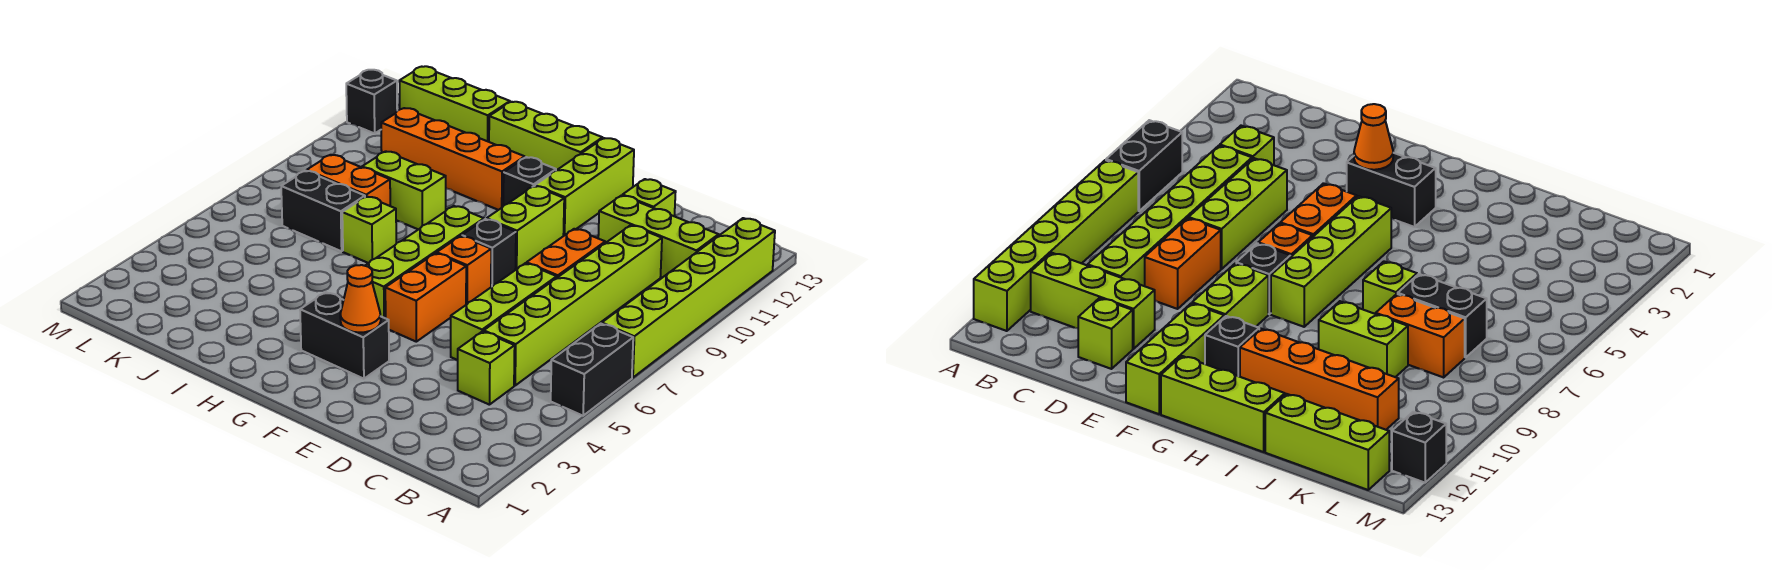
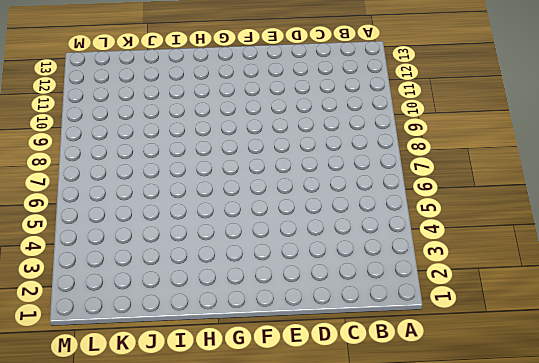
none -> black 1x2 brick [551,324,633,416]
none -> lime 1x6 brick [602,218,775,378]
none -> lime 1x3 brick [598,195,719,278]

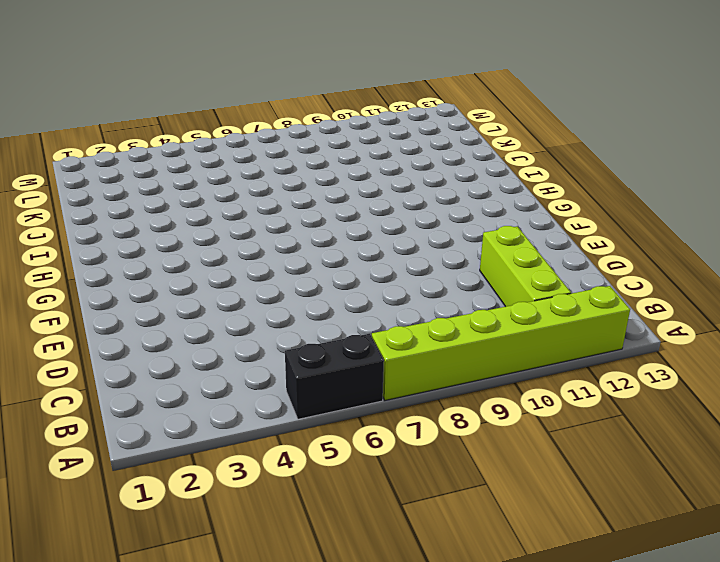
none -> lime 1x1 brick [458,331,515,405]
none -> lime 1x6 brick [484,225,662,385]
none -> lime 1x3 brick [451,263,557,360]

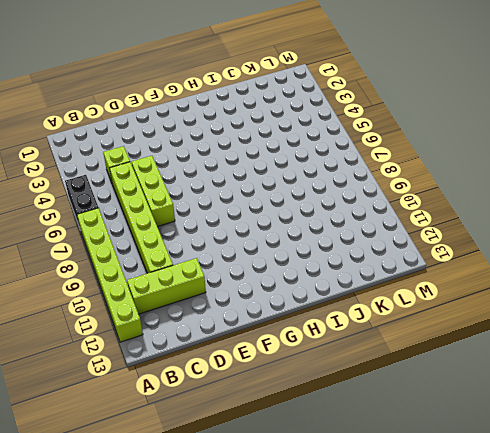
none -> orange 1x2 brick [527,229,605,278]
none -> lime 1x1 brick [623,179,676,216]
none -> black 1x2 brick [300,292,389,379]

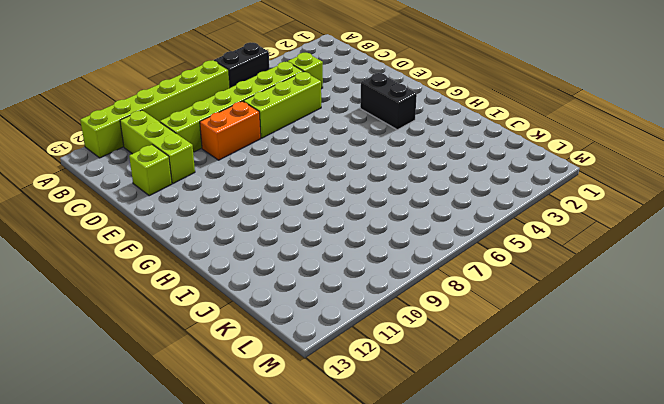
none -> orange 1x2 brick [385,253,466,342]
none -> orange 1x1 brick [437,236,491,305]
none -> black 1x1 brick [462,219,516,287]

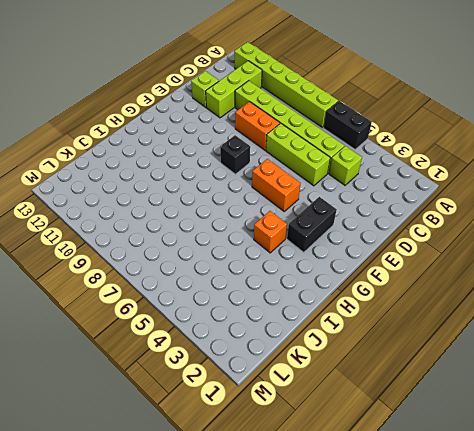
orange 1x1 brick [254,211,287,253] -> orange 1x1 brick moved to [437,236,491,305]
none -> lime 1x2 brick [487,186,564,270]
none -> lime 1x3 brick [535,138,634,236]
none -> lime 1x4 brick [365,206,484,318]

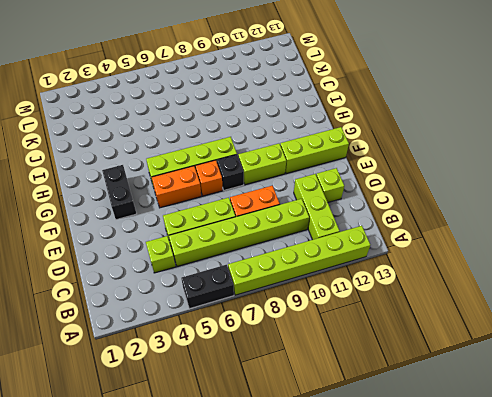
none -> black 1x1 brick [503,157,556,206]
none -> lime 1x3 brick [489,102,603,170]
none -> orange 1x4 brick [381,108,525,210]

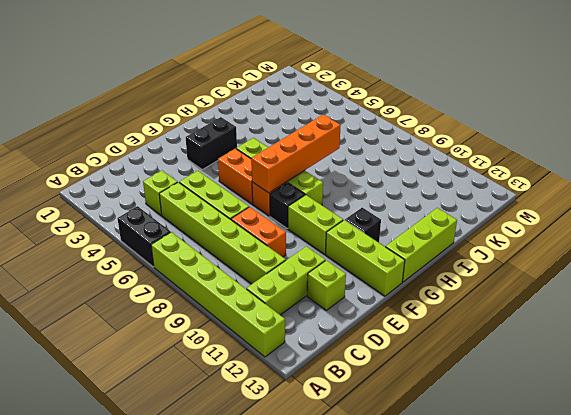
orange 1x4 brick [251,115,341,193] -> orange 1x4 brick moved to [381,108,525,210]
none -> lime 1x1 brick [342,196,396,263]
none -> lime 1x2 brick [362,151,446,230]
none -> black 1x2 brick [281,171,365,251]

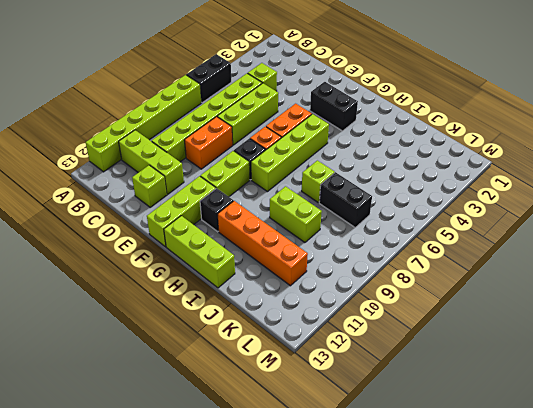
none -> orange 1x2 brick [307,155,390,206]
none -> lime 1x3 brick [399,66,510,142]
none -> black 1x1 brick [346,70,397,133]

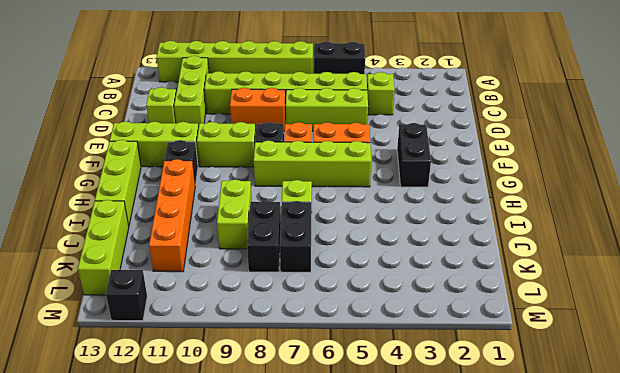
black 1x2 brick [247,201,281,272] -> orange 1x2 brick [307,155,390,206]
none -> orange 1x1 cone [340,265,381,333]

